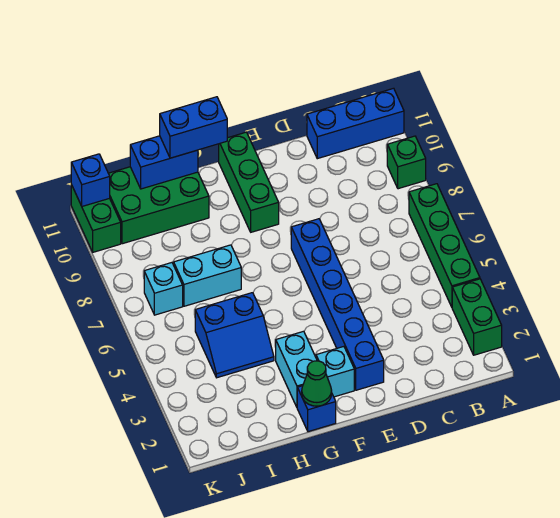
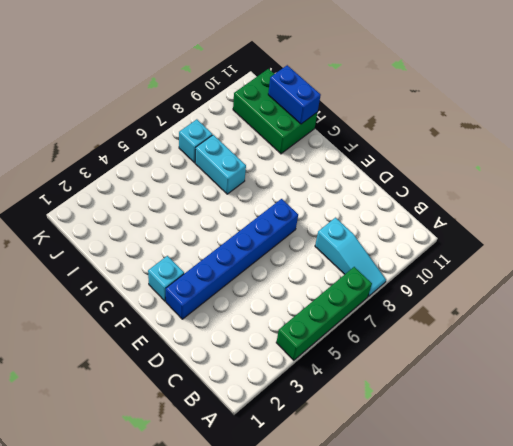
cyan 1x3 slope [315,218,386,296] -> none
none -> green 1x2 brick [452,279,502,355]
none -> green 1x1 brick [387,136,426,189]
none -> blue 1x3 brick [307,88,404,159]

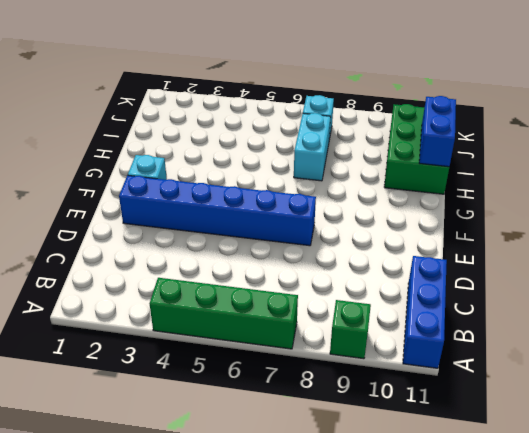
none -> green 1x2 brick [452,279,502,355]
none -> green 1x3 brick [219,132,279,232]
none -> blue 1x1 brick [297,386,336,432]

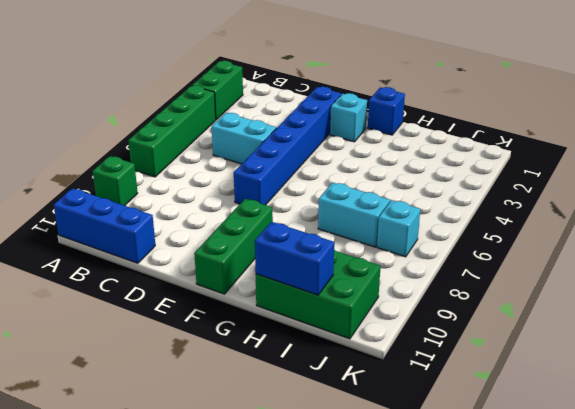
cyan 1x2 brick [212,113,276,164] -> cyan 1x2 brick turned to [276,331,317,407]
none -> blue 2x2 slope [195,293,274,378]
none -> green 1x2 brick [71,185,121,252]
none -> green 1x1 cone [302,361,332,406]

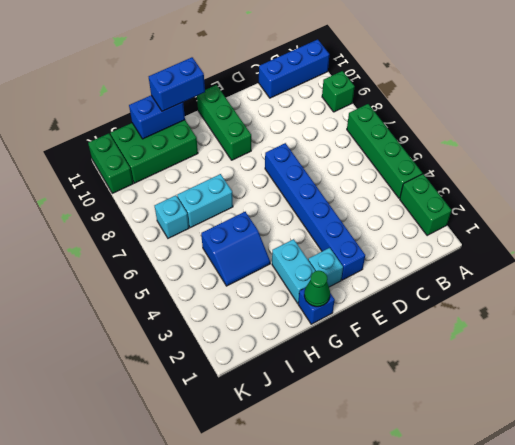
none -> blue 1x1 brick [71,154,110,206]

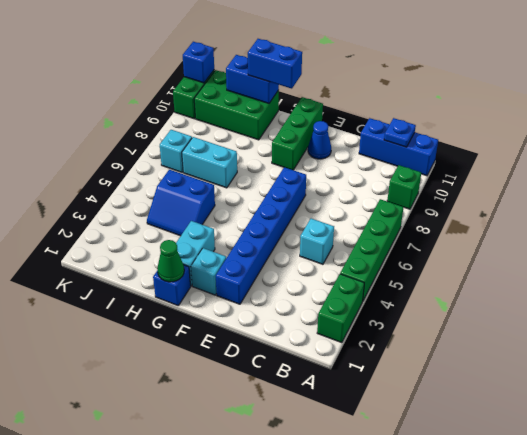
blue 1x1 plate [384,118,416,147] -> none
cyan 1x1 brick [300,219,334,264] -> none
blue 1x1 cone [308,121,331,159] -> none

